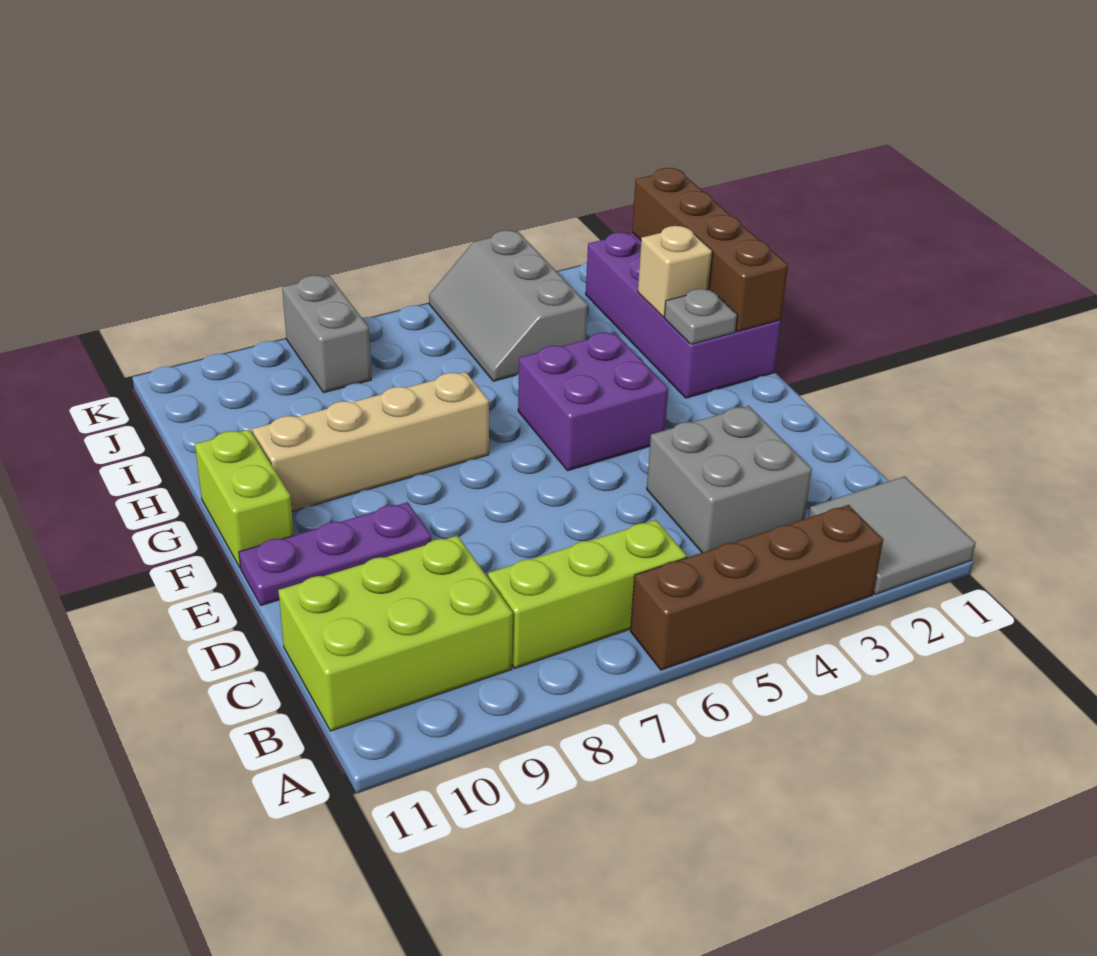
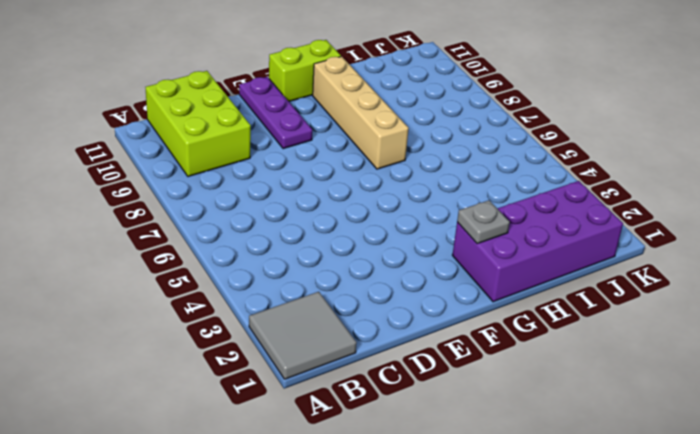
none -> brown 1x4 brick [630,505,883,670]
none -> lime 1x3 brick [488,520,687,668]
none -> grey 2x2 brick [647,406,812,553]

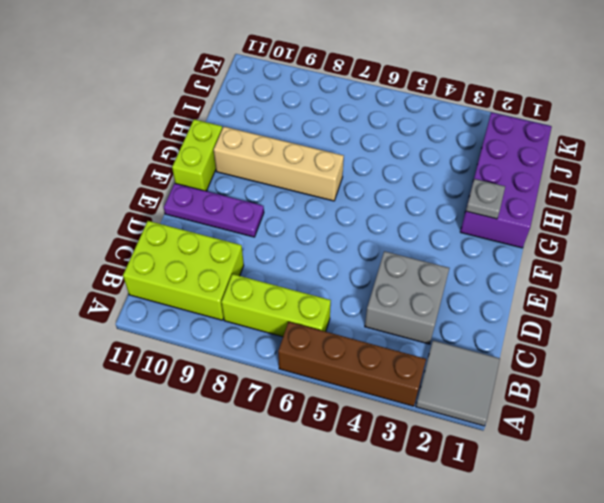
none -> purple 2x2 brick [518,332,668,471]
none -> grey 2x3 slope [429,230,588,381]
none -> grey 1x2 brick [282,275,371,393]

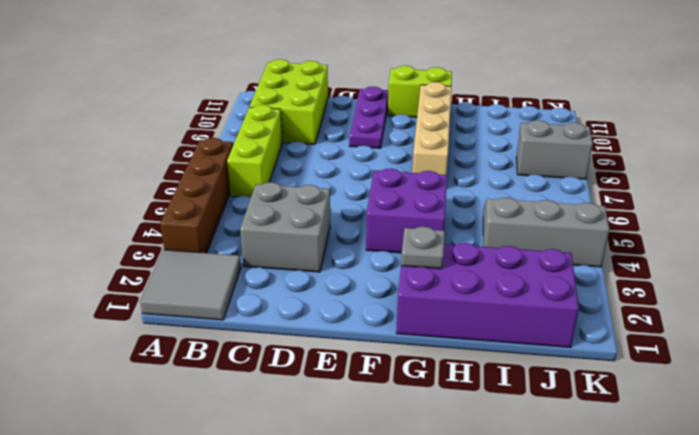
none -> brown 1x4 brick [632,168,788,331]
none -> tan 1x1 brick [638,226,712,317]

